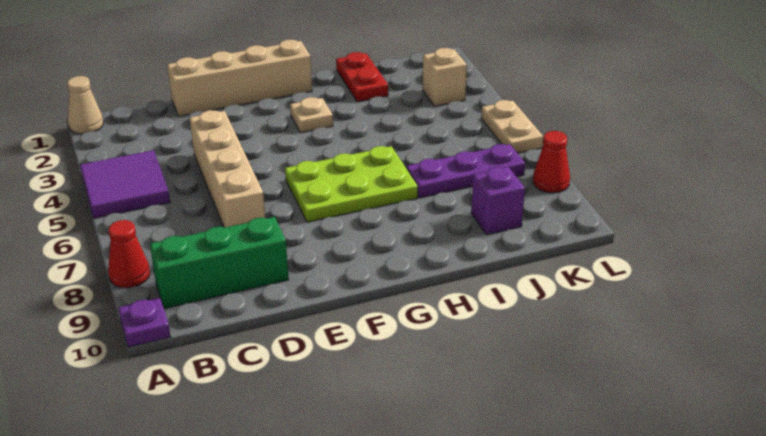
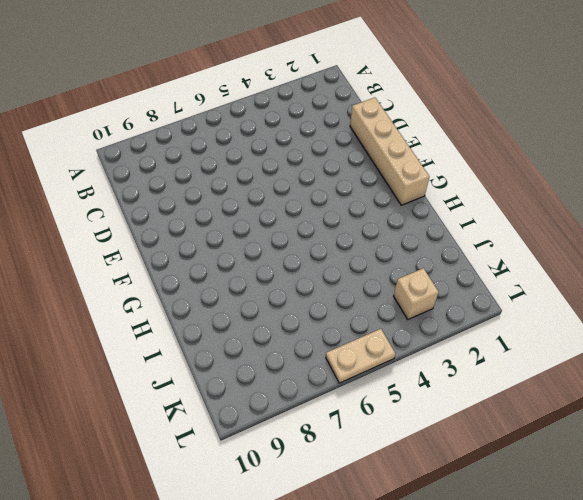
none -> tan 1x1 cone [67,76,103,134]
none -> purple 2x2 tile [80,150,170,218]
none -> red 1x1 cone [108,220,150,288]

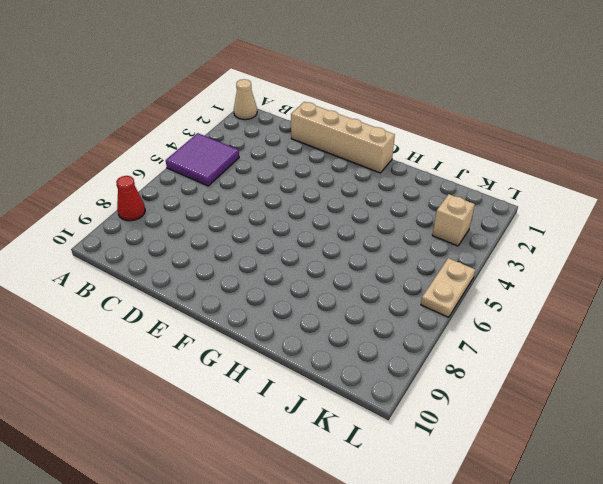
none -> purple 1x1 plate [118,298,171,347]
none -> green 1x3 brick [150,217,289,309]
none -> tan 1x4 brick [190,110,265,228]

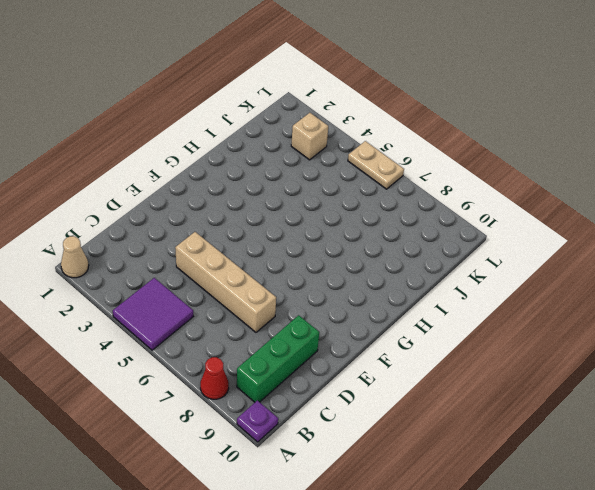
none -> tan 1x4 brick [167,40,312,116]
none -> lime 2x3 plate [285,146,418,222]
none -> tan 1x1 plate [290,97,333,133]

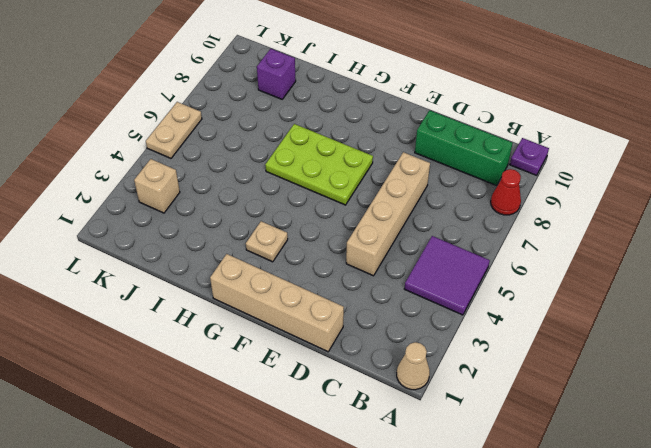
none -> red 1x2 plate [336,52,388,102]
none -> purple 1x3 plate [406,144,525,198]
none -> red 1x1 cone [533,131,570,193]

